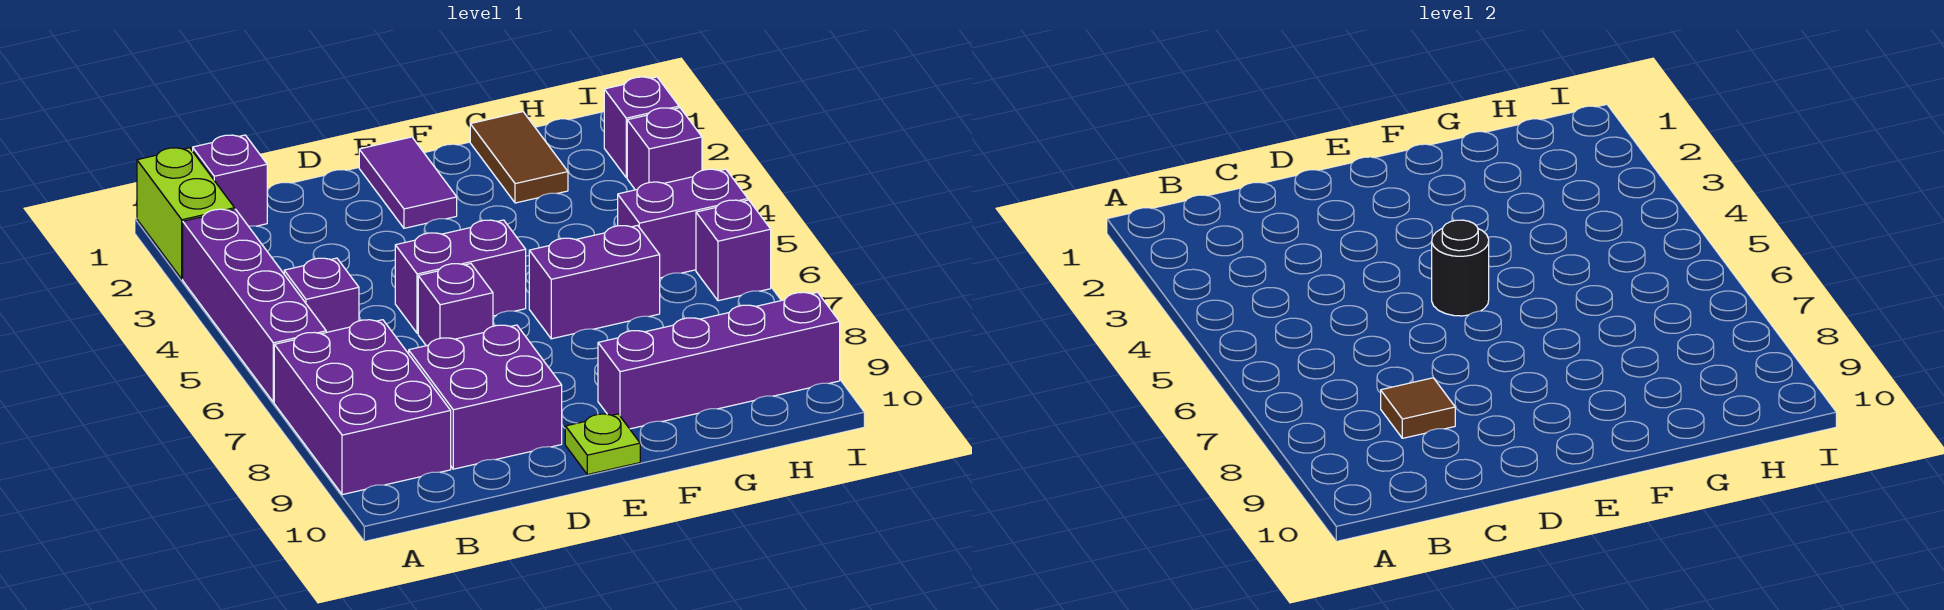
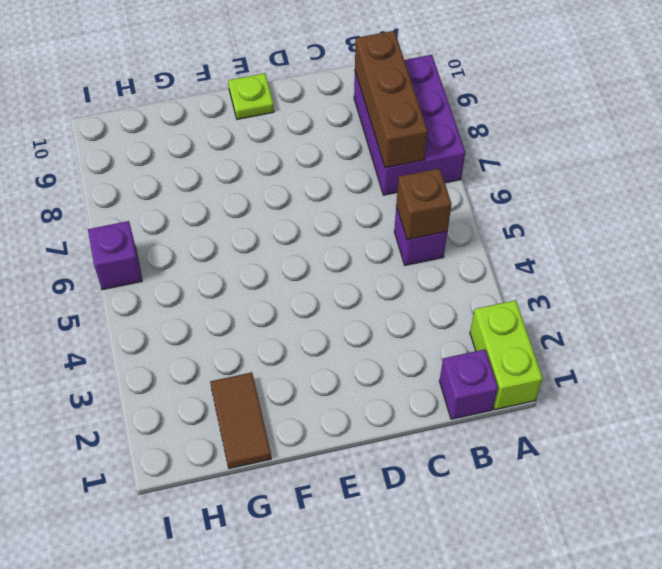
brown 1x1 brick [396,168,451,240] -> none
brown 1x3 brick [355,31,427,168] -> none
none -> purple 1x4 brick [183,209,326,402]
none -> purple 2x2 brick [409,325,562,469]
none -> purple 1x2 brick [395,220,526,333]

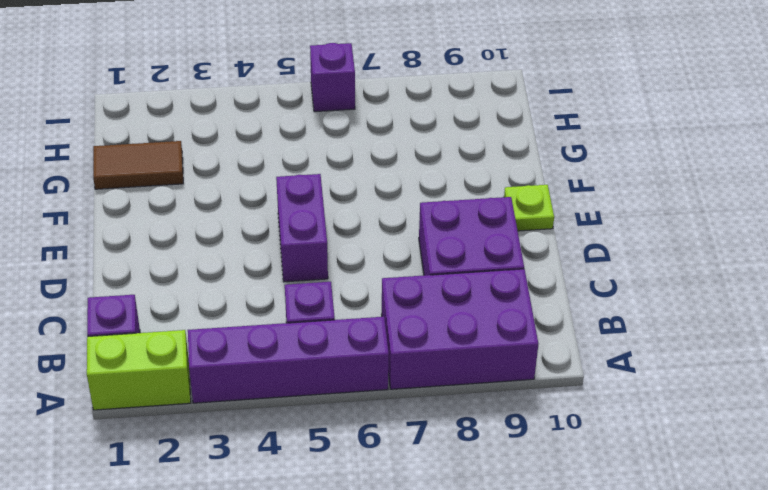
none -> purple 1x1 brick [418,264,493,346]
none -> purple 1x2 tile [359,137,457,228]
none -> purple 1x2 brick [529,225,660,339]

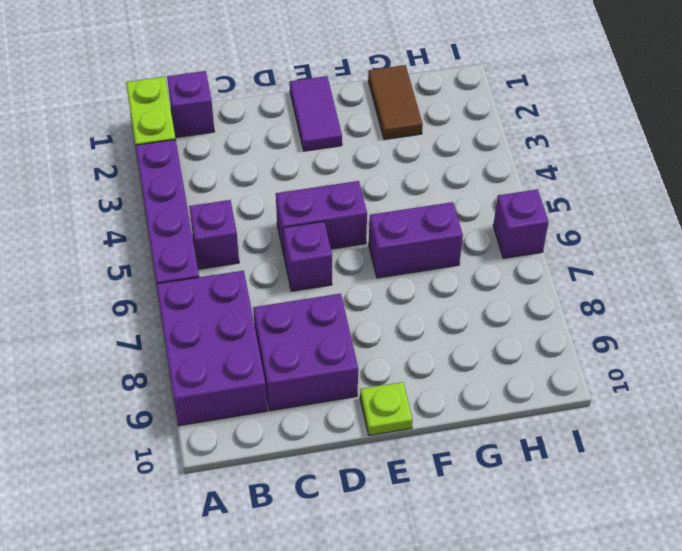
none -> purple 1x4 brick [598,292,840,429]
none -> purple 1x2 brick [618,169,748,278]
none -> purple 1x1 brick [604,77,679,178]

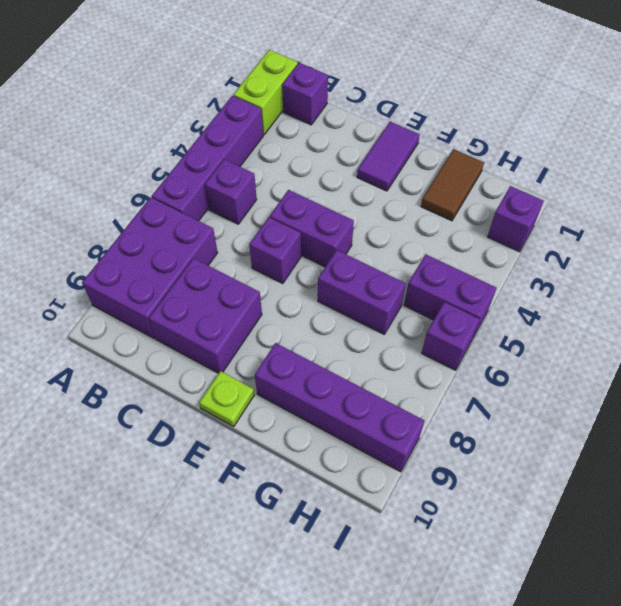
none -> purple 1x1 brick [627,108,702,190]
none -> brown 1x1 tile [1381,378,1455,438]
none -> black 1x1 round brick [1432,220,1489,316]

